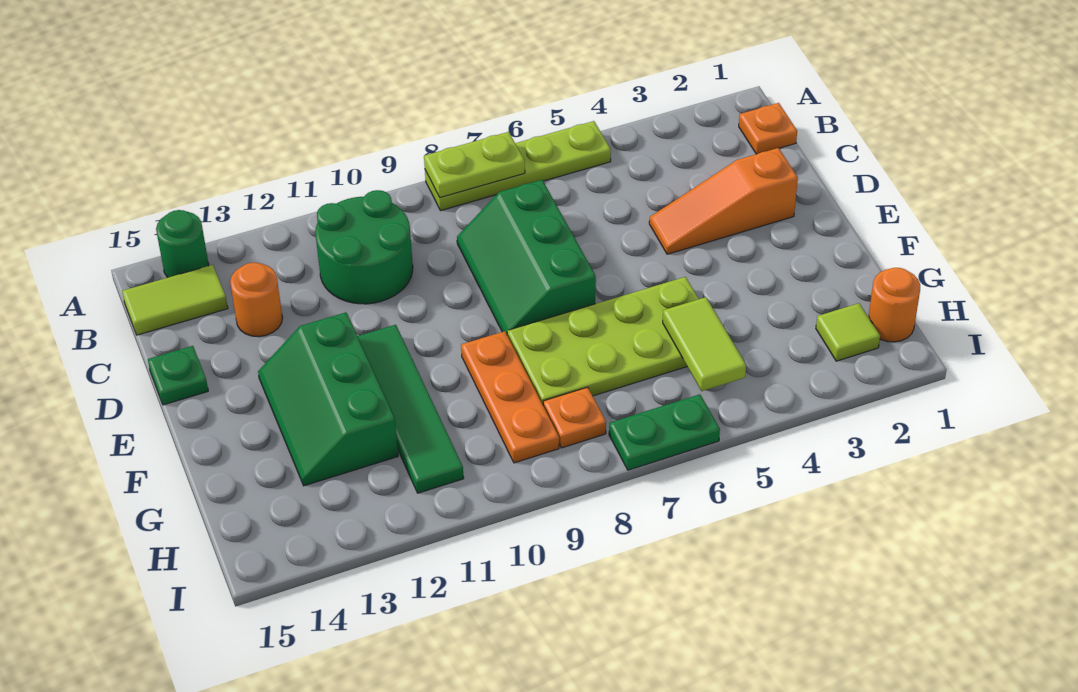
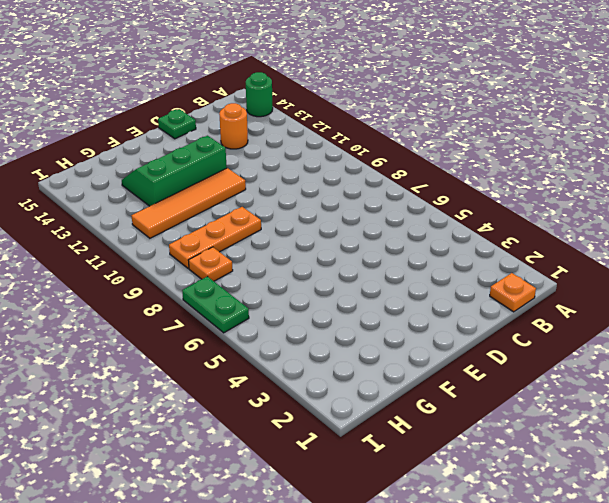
orange 1x4 tile [132,168,246,238] -> green 1x4 tile [358,325,464,493]
none -> lime 1x4 plate [425,121,611,211]
none -> green 2x2 round brick [315,190,413,304]
none -> lime 1x2 tile [122,265,228,335]

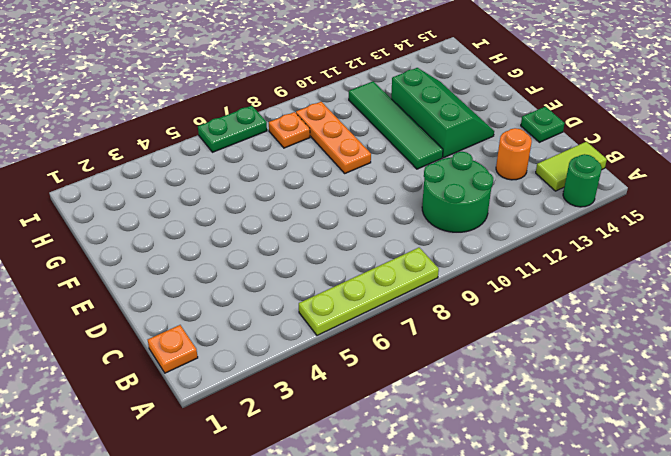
none -> green 2x3 slope [457,180,596,334]
none -> orange 1x3 slope [649,148,798,254]
none -> lime 2x4 plate [507,277,698,404]

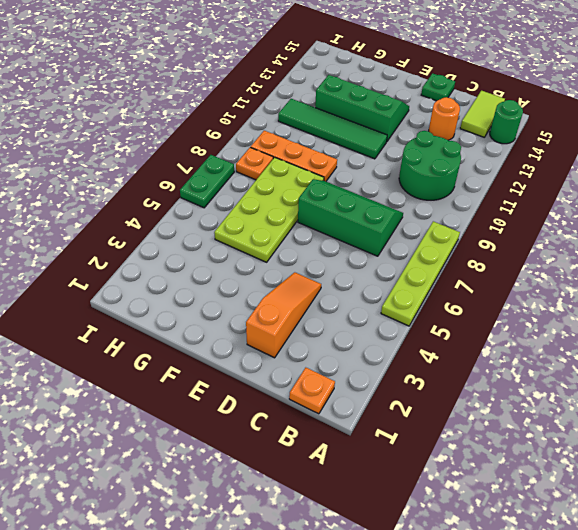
none -> orange 1x1 round brick [868,268,920,342]
none -> lime 1x1 tile [816,303,880,361]
none -> lime 1x2 plate [424,132,525,197]

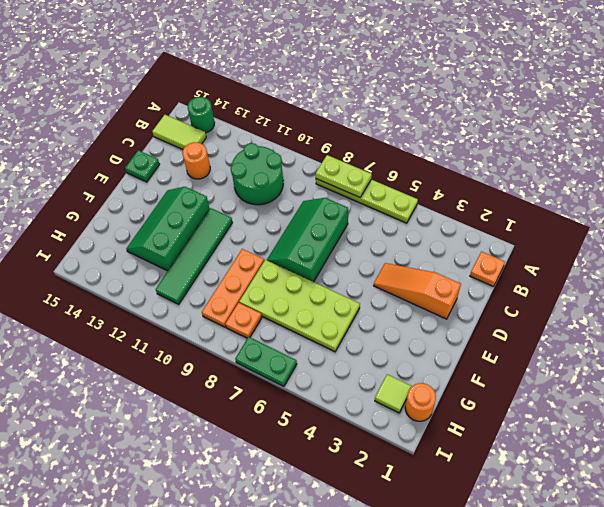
none -> lime 1x2 tile [663,297,746,391]

